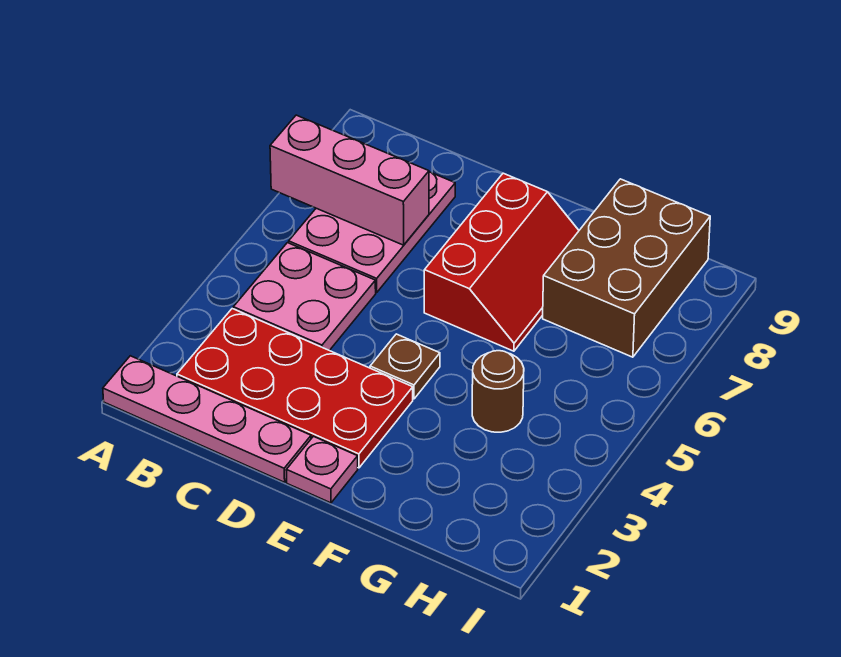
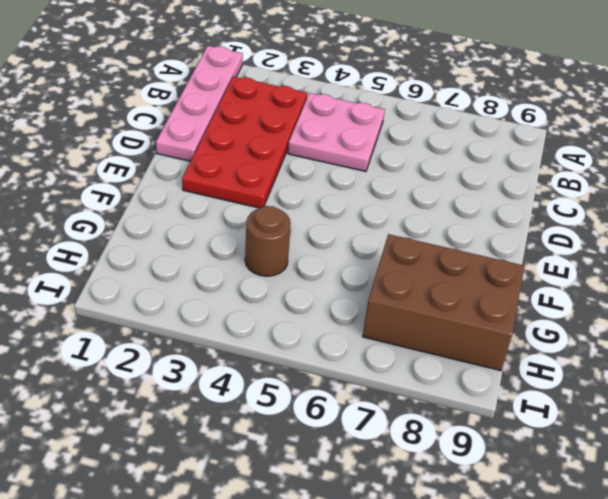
none -> pink 2x3 plate [289,172,455,293]
none -> pink 1x1 plate [286,436,358,503]

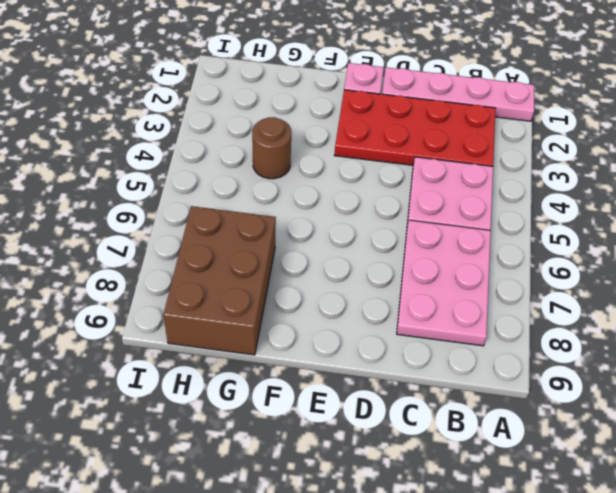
none -> brown 1x1 plate [370,334,440,399]
none -> red 2x3 slope [424,173,579,351]

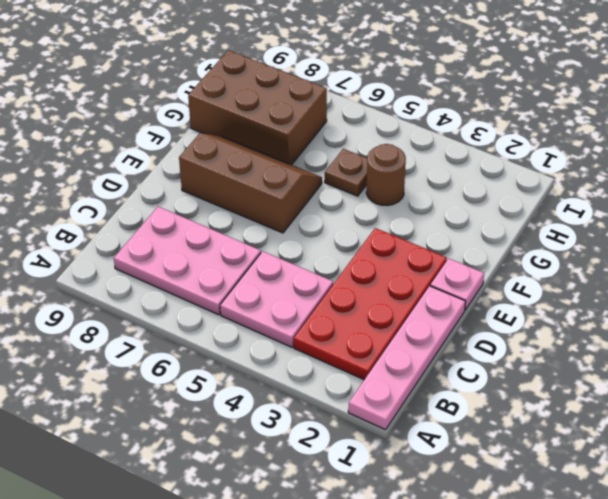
brown 2x3 slope [179,133,322,233] -> red 2x3 slope [424,173,579,351]
brown 1x1 plate [325,149,367,196] -> brown 1x1 plate moved to [370,334,440,399]
none -> pink 1x3 brick [270,115,429,245]

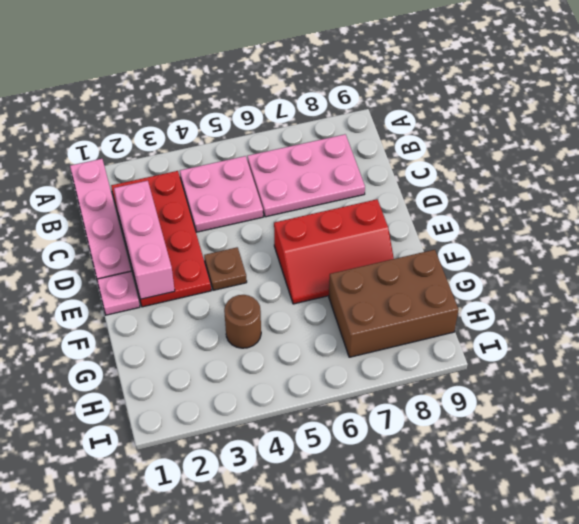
pink 1x3 brick [114,181,175,299] -> pink 1x3 brick moved to [270,115,429,245]

